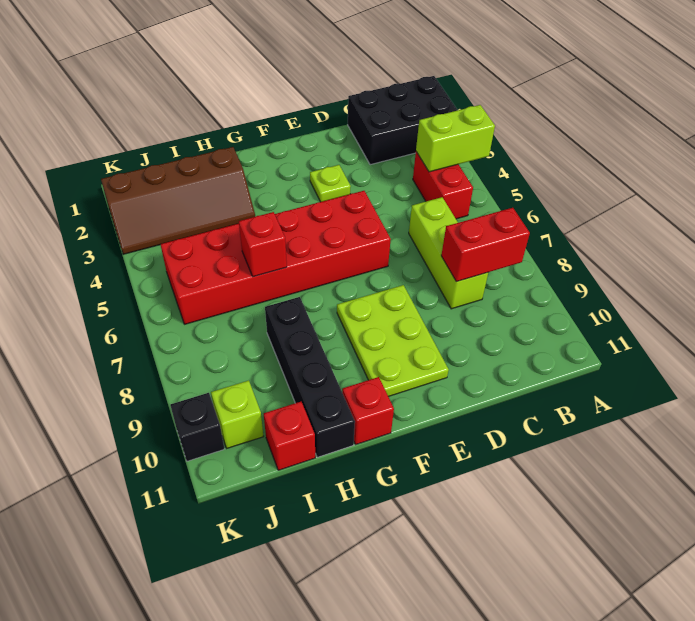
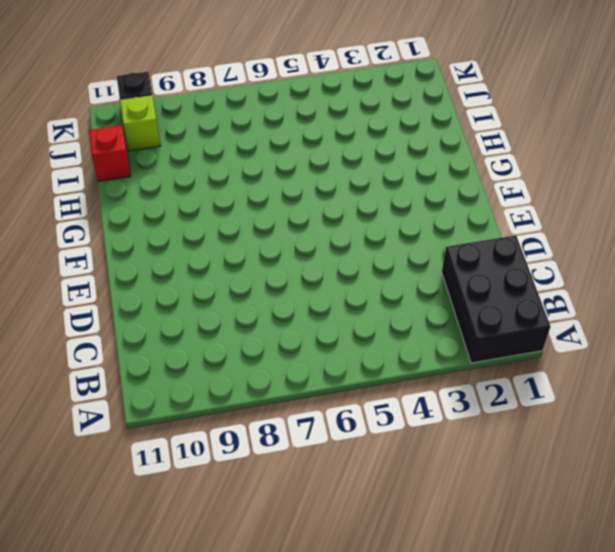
none -> red 1x2 brick [413,152,473,219]
none -> lime 1x3 brick [409,197,488,309]
none -> lime 1x1 plate [310,165,351,202]

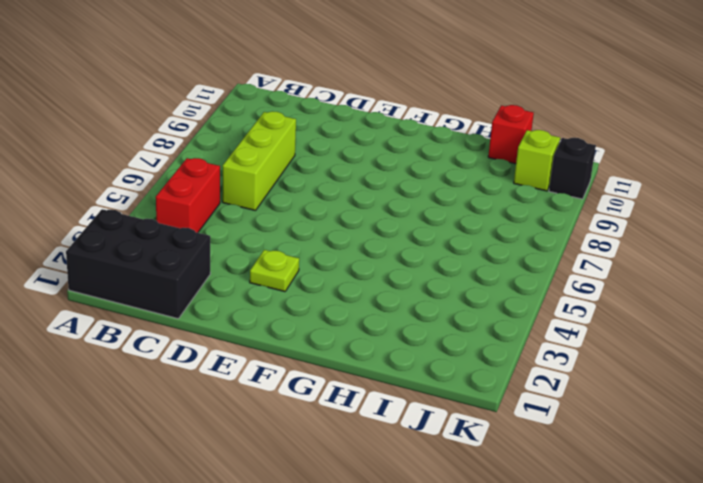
none -> red 2x6 brick [160,191,391,324]
none -> lime 2x3 plate [337,285,449,397]
none -> red 1x1 brick [342,377,394,445]

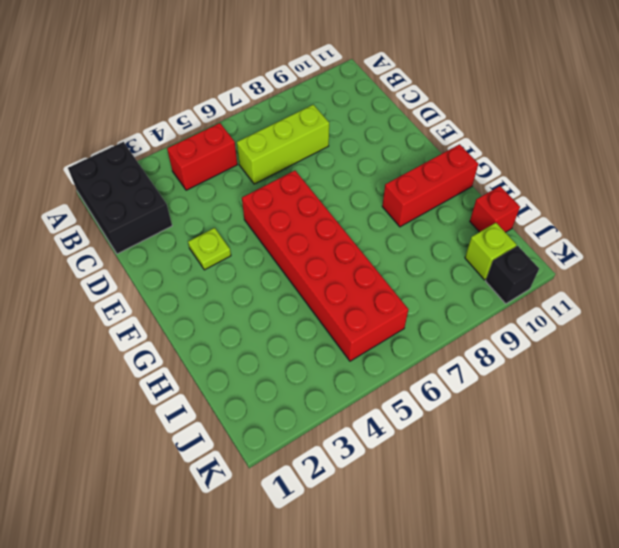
red 1x3 brick [382,144,478,227] -> red 1x1 brick [342,377,394,445]
none -> lime 2x3 plate [337,285,449,397]
none -> brown 2x4 slope [101,147,255,254]
none -> black 1x4 brick [265,297,355,457]

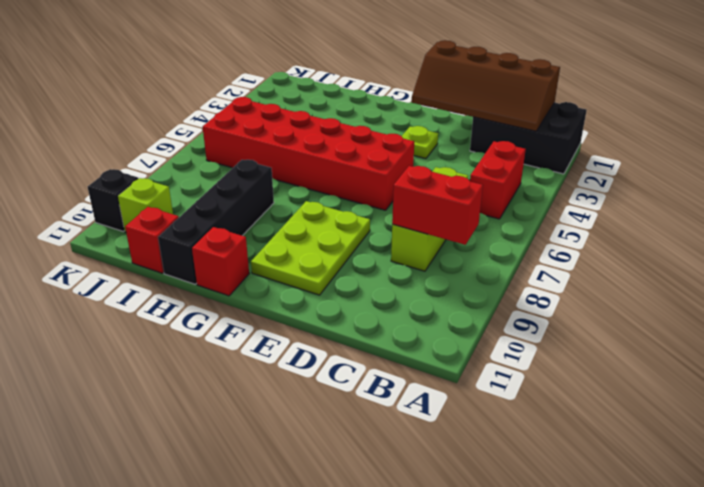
brown 2x4 slope [412,40,560,131] -> brown 2x4 slope moved to [101,147,255,254]
none -> lime 1x2 brick [416,105,495,172]
none -> red 1x1 brick [239,212,287,277]

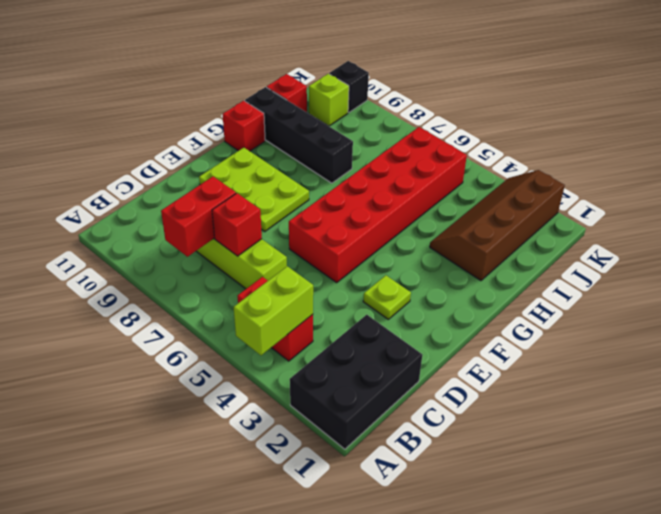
red 1x1 brick [212,193,262,256] -> red 1x1 brick moved to [239,212,287,277]

